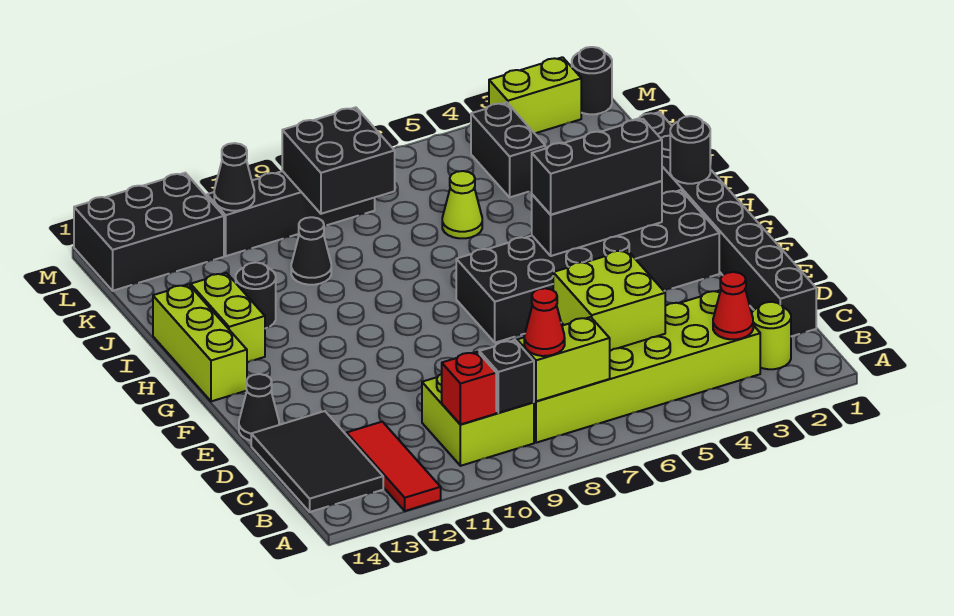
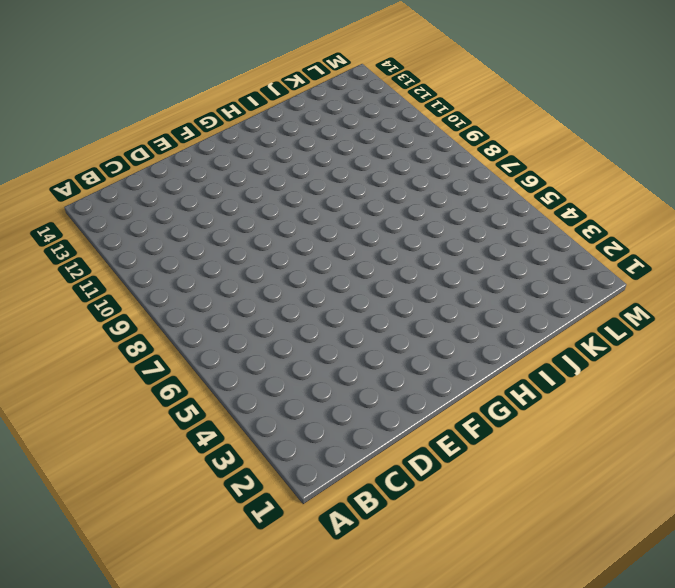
none -> red 1x3 tile [347,422,441,511]
none -> lime 1x1 round brick [752,302,791,369]
none -> lime 2x6 brick [534,291,760,443]

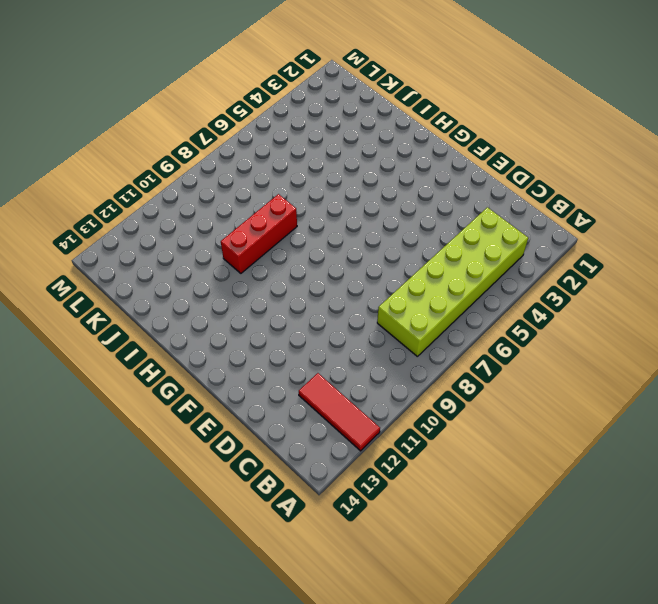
red 1x3 brick [221,194,297,273] -> none
none -> lime 1x1 round brick [752,302,791,369]
none -> lime 2x2 brick [422,374,534,466]
none -> black 2x3 tile [251,411,383,512]

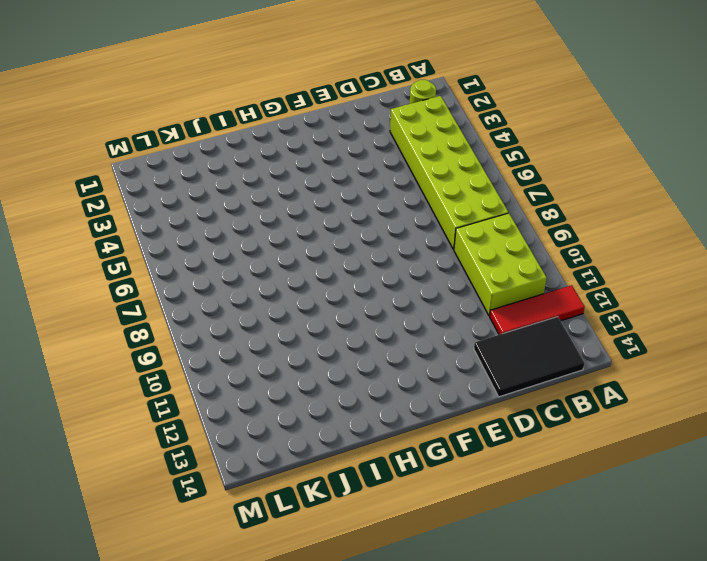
lime 2x3 brick [454,213,547,316] -> lime 2x2 brick [422,374,534,466]
none -> black 1x8 brick [635,112,816,336]
none -> black 1x1 cone [239,374,279,441]
none -> black 2x6 brick [456,190,719,343]

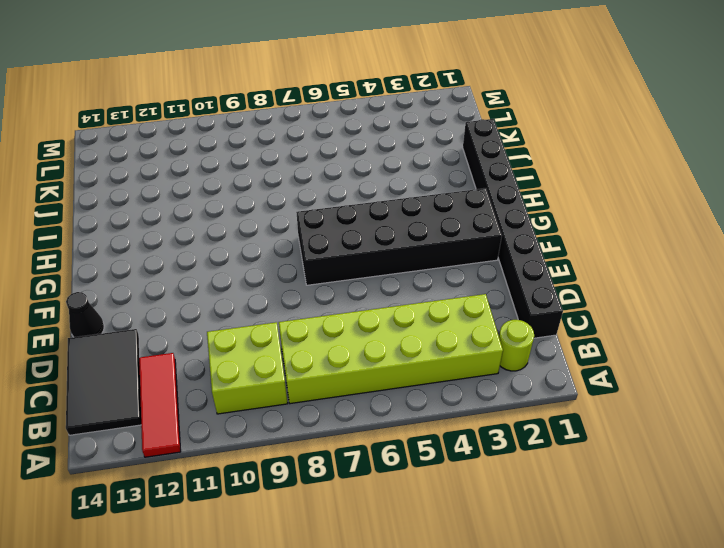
none -> lime 1x3 brick [153,284,247,401]
none -> lime 1x2 brick [191,273,265,362]
none -> black 1x1 round brick [236,262,276,329]

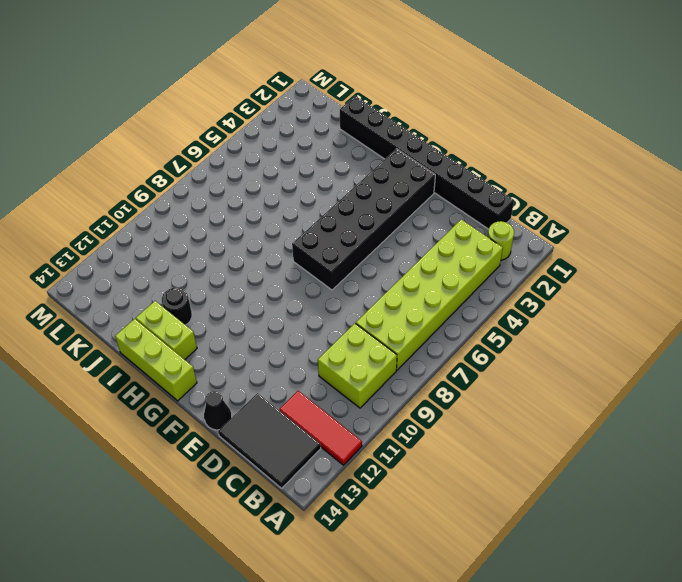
none -> lime 1x1 cone [442,171,482,238]
none -> black 1x1 cone [291,217,331,285]
none -> black 1x2 brick [471,103,545,197]

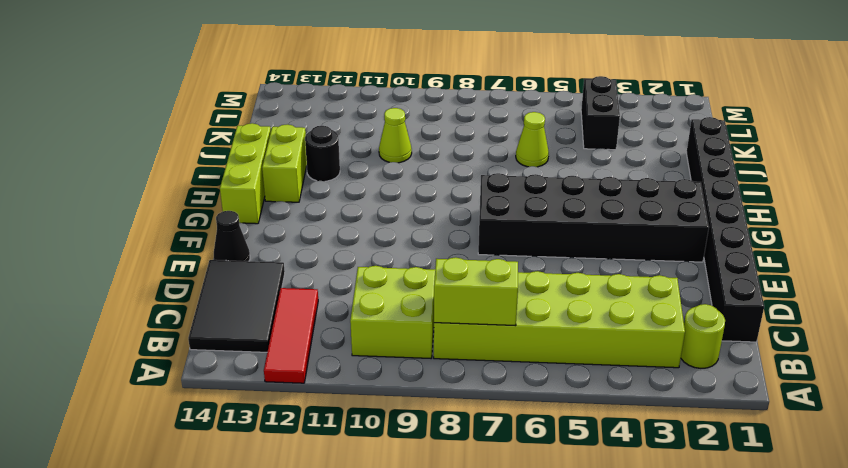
lime 1x1 cone [379,108,412,163] -> black 1x1 cone [291,217,331,285]
none -> black 1x4 brick [207,171,375,256]
none -> black 2x3 brick [74,173,224,291]
none -> black 1x1 round brick [572,47,612,114]

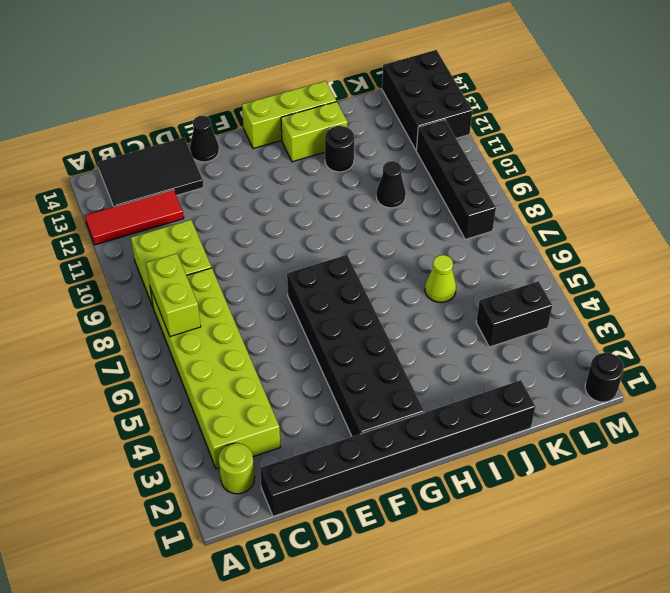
none -> lime 1x2 brick [489,57,581,133]
none -> red 1x1 cone [713,272,753,339]
none -> black 1x1 brick [479,340,534,413]

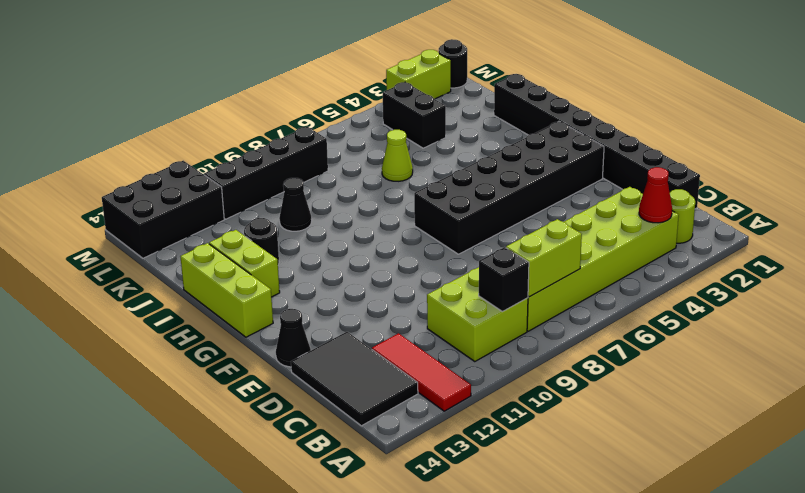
none -> red 1x1 brick [442,352,496,424]
none -> lime 2x2 brick [553,250,665,351]
none -> black 1x3 brick [532,181,662,256]

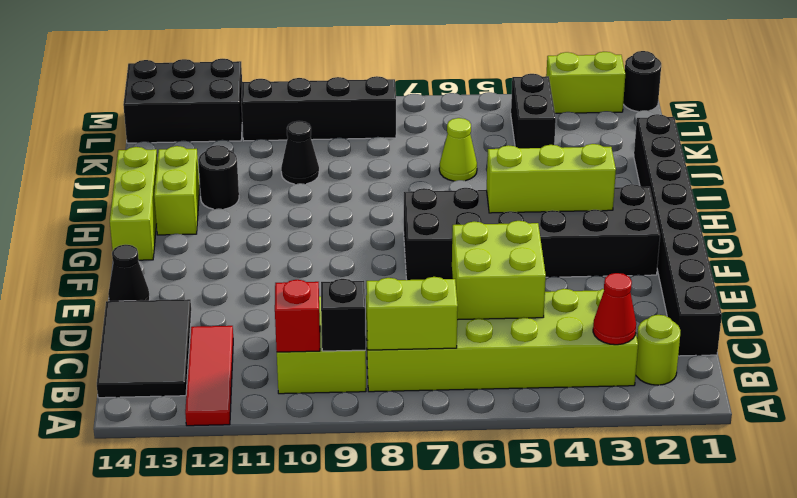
lime 1x3 brick [487,144,616,213] -> black 1x3 brick [532,181,662,256]
none -> black 1x1 round brick [670,116,710,184]
none -> black 2x2 brick [282,107,395,214]
none -> black 1x1 cone [214,143,254,211]

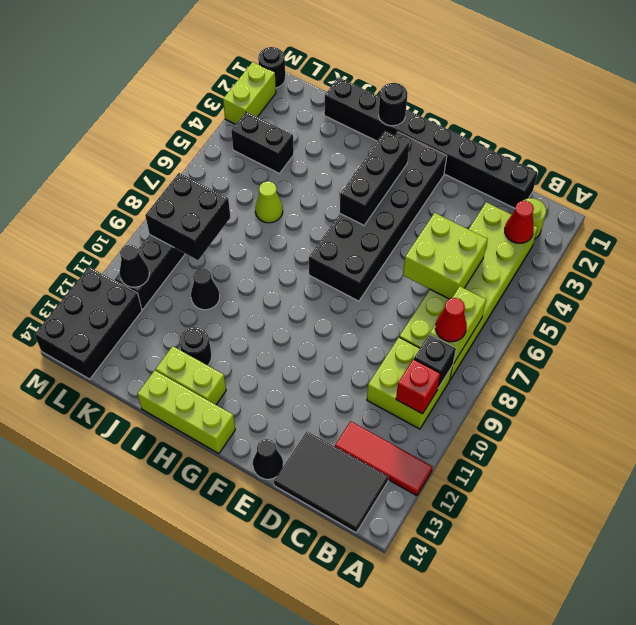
none -> black 1x3 brick [532,119,662,215]

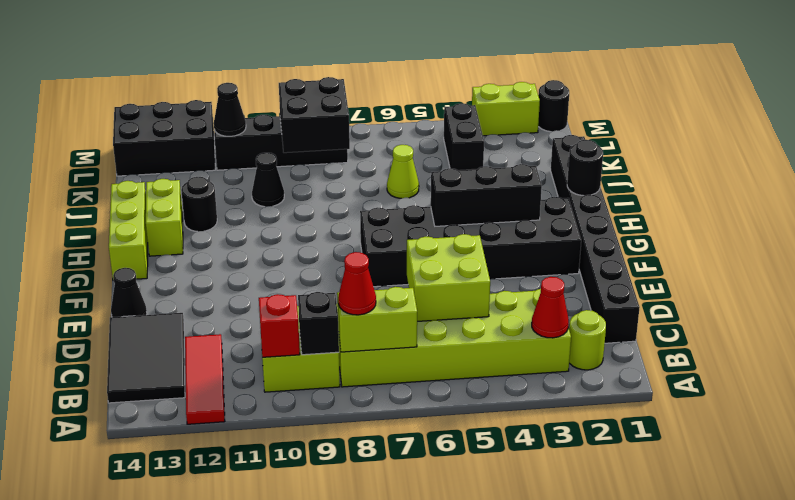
none -> black 1x3 brick [532,119,662,215]

